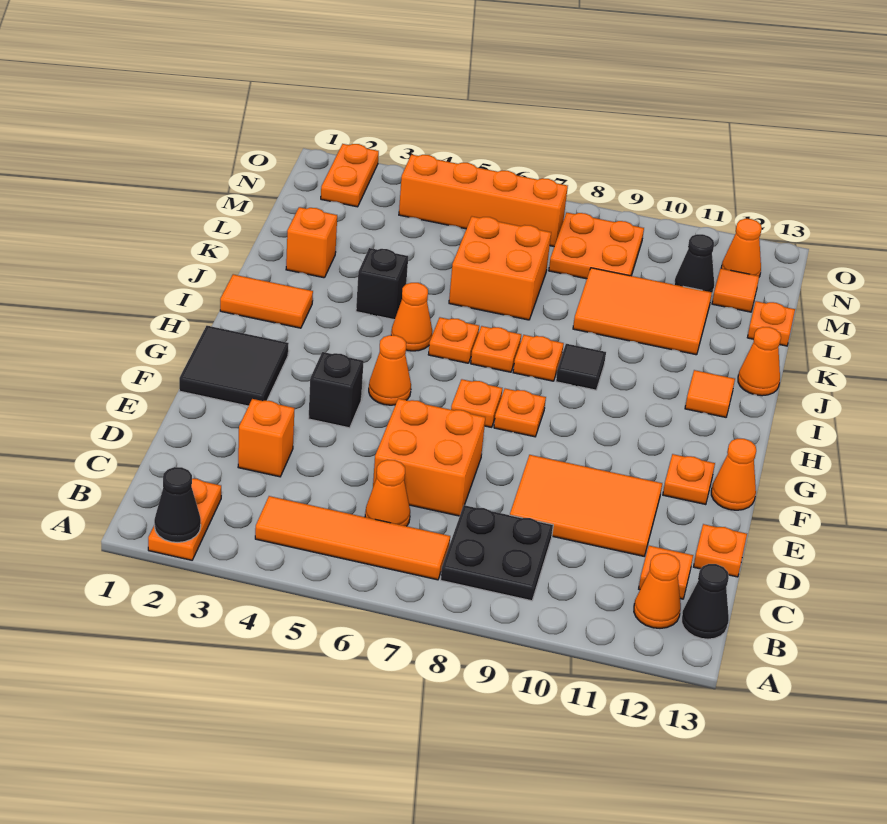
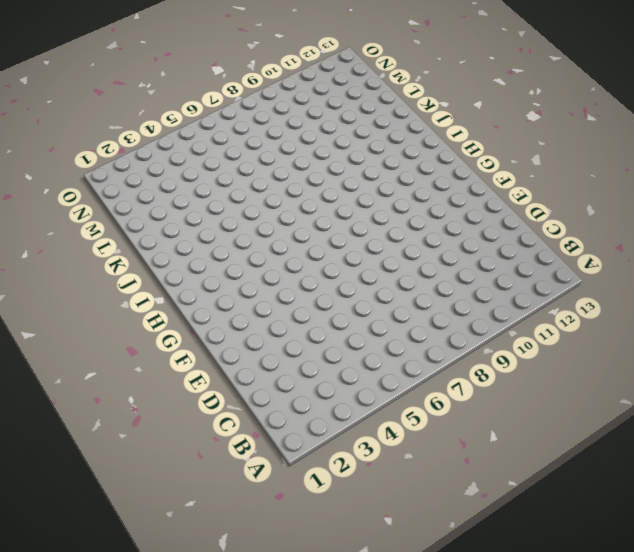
none -> orange 1x2 plate [148,479,221,560]
none -> orange 1x4 tile [255,496,450,580]
none -> black 2x2 plate [441,505,553,601]
none -> orange 1x1 cone [634,553,681,628]

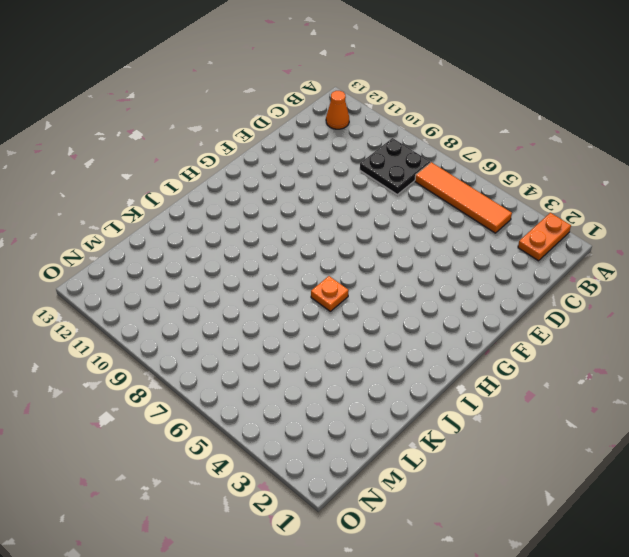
none -> black 1x1 cone [682,564,729,639]
none -> orange 1x1 cone [365,460,410,526]
none -> orange 1x1 tile [639,546,693,599]
none -> orange 1x1 brick [238,399,294,477]

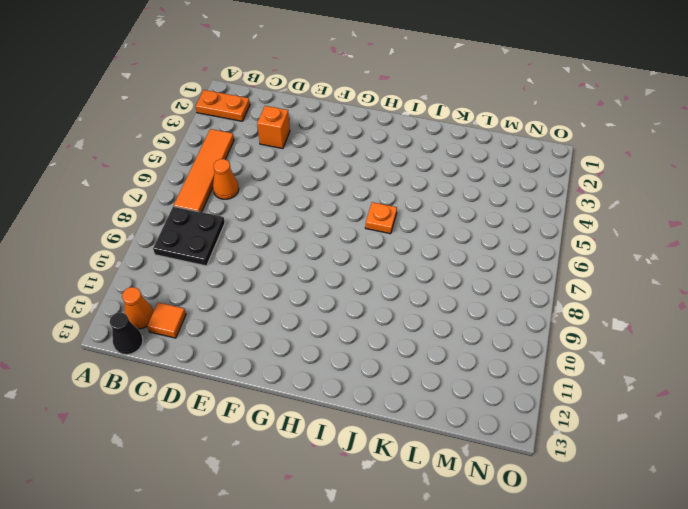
none -> orange 2x2 brick [373,399,485,516]
none -> orange 2x3 tile [510,455,662,556]
none -> orange 1x1 plate [694,524,747,577]
none -> black 2x2 tile [179,326,289,406]

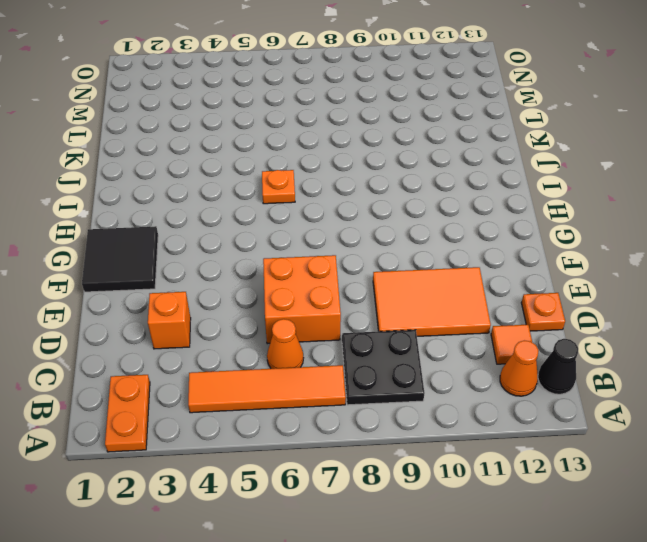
none -> black 1x1 brick [308,352,364,428]
none -> orange 1x1 plate [663,454,715,505]
none -> orange 1x1 cone [711,439,756,510]
none -> orange 1x1 cone [369,335,411,405]

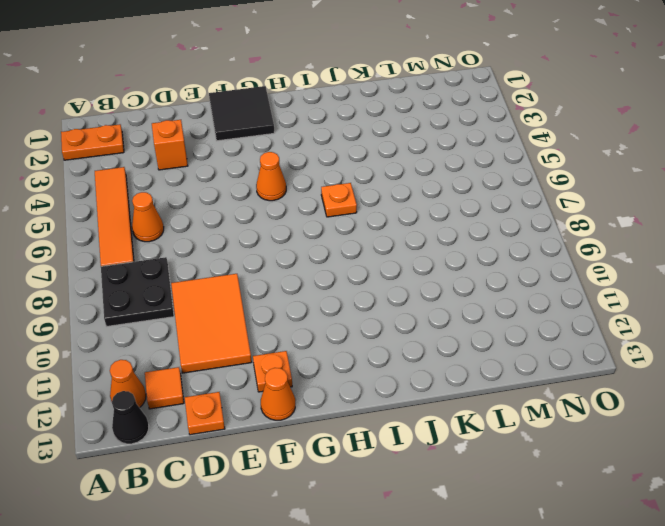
none -> orange 2x2 brick [373,399,485,516]
none -> black 1x1 brick [308,352,364,428]
none -> orange 1x1 plate [451,379,502,427]
none -> orange 1x1 plate [494,389,546,437]

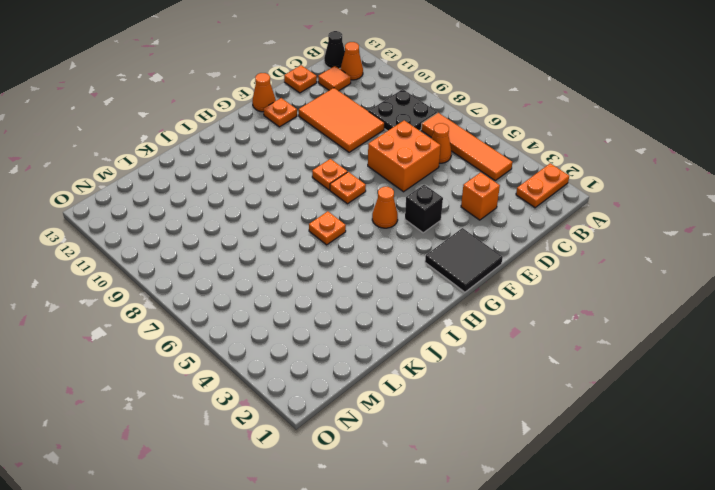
none -> orange 1x2 tile [220,274,313,328]
none -> orange 1x1 cone [391,283,432,351]
none -> orange 1x1 plate [471,326,521,372]
none -> orange 1x1 plate [513,335,564,381]

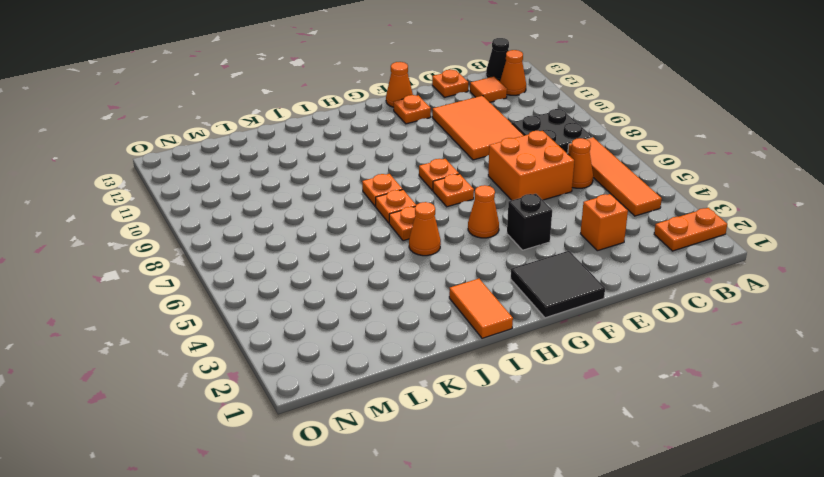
none -> black 1x1 tile [556,344,606,390]
none -> orange 1x1 tile [685,370,735,417]
none -> black 1x1 brick [356,248,408,320]
none -> orange 1x1 cone [738,327,781,396]

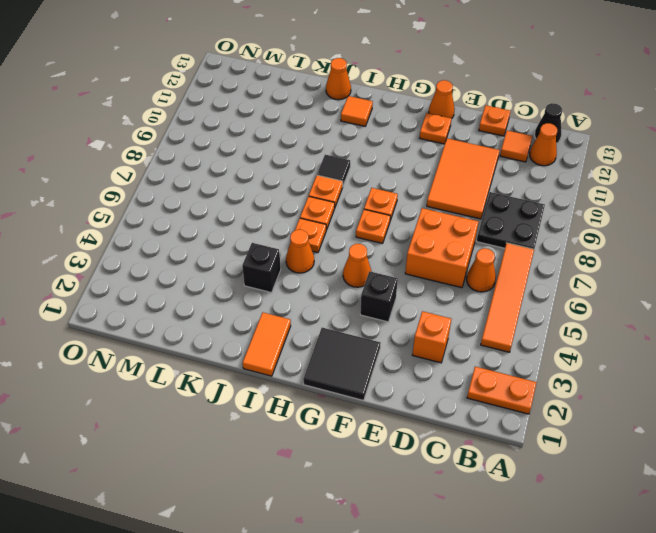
none -> orange 1x1 brick [286,207,337,278]
none -> orange 2x2 brick [449,216,551,320]
none -> orange 2x3 tile [573,268,712,355]
none -> orange 1x1 plate [747,301,795,346]

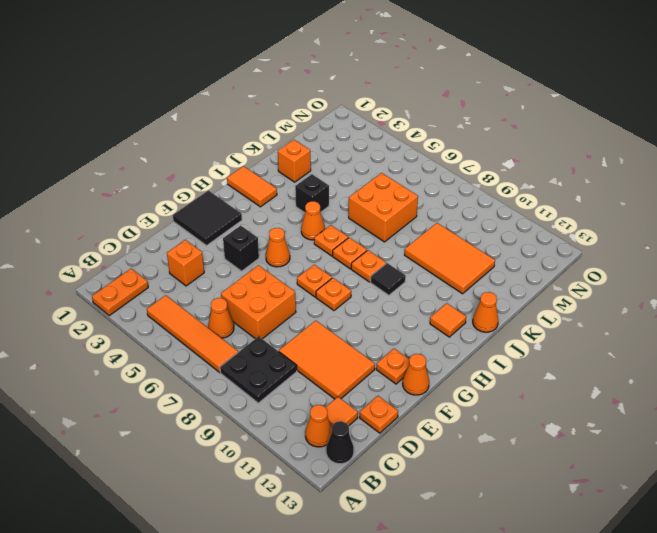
none -> orange 1x1 plate [747,301,795,346]
none -> orange 2x2 plate [549,213,644,279]
none -> black 1x1 cone [674,234,714,293]
none -> orange 1x1 tile [712,269,759,312]

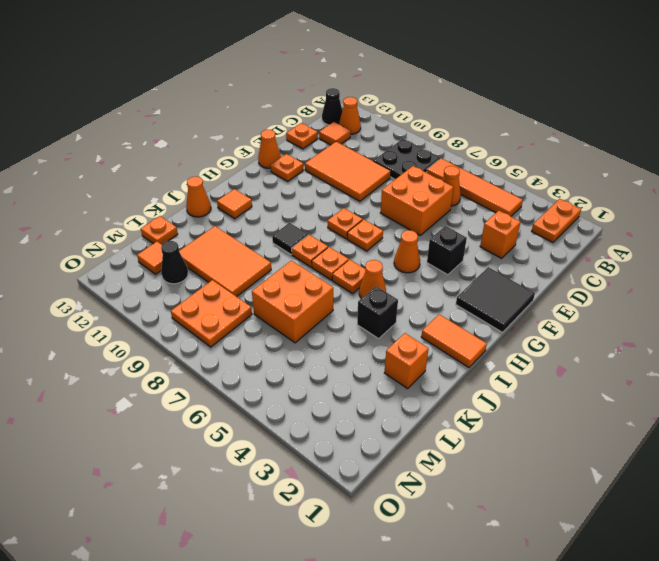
none -> orange 1x2 plate [321,144,379,207]
none -> orange 1x4 brick [399,155,568,246]
none -> orange 1x1 cone [721,219,762,277]
none -> black 1x1 cone [154,467,201,543]

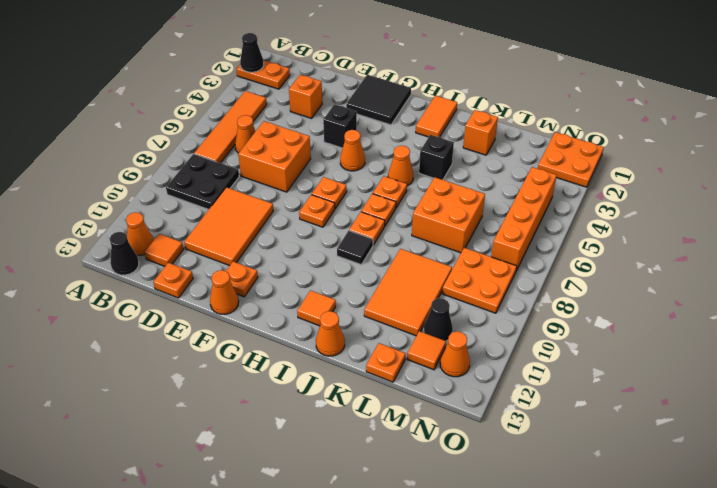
orange 2x2 plate [538,132,604,187] -> orange 1x2 plate [321,144,379,207]

